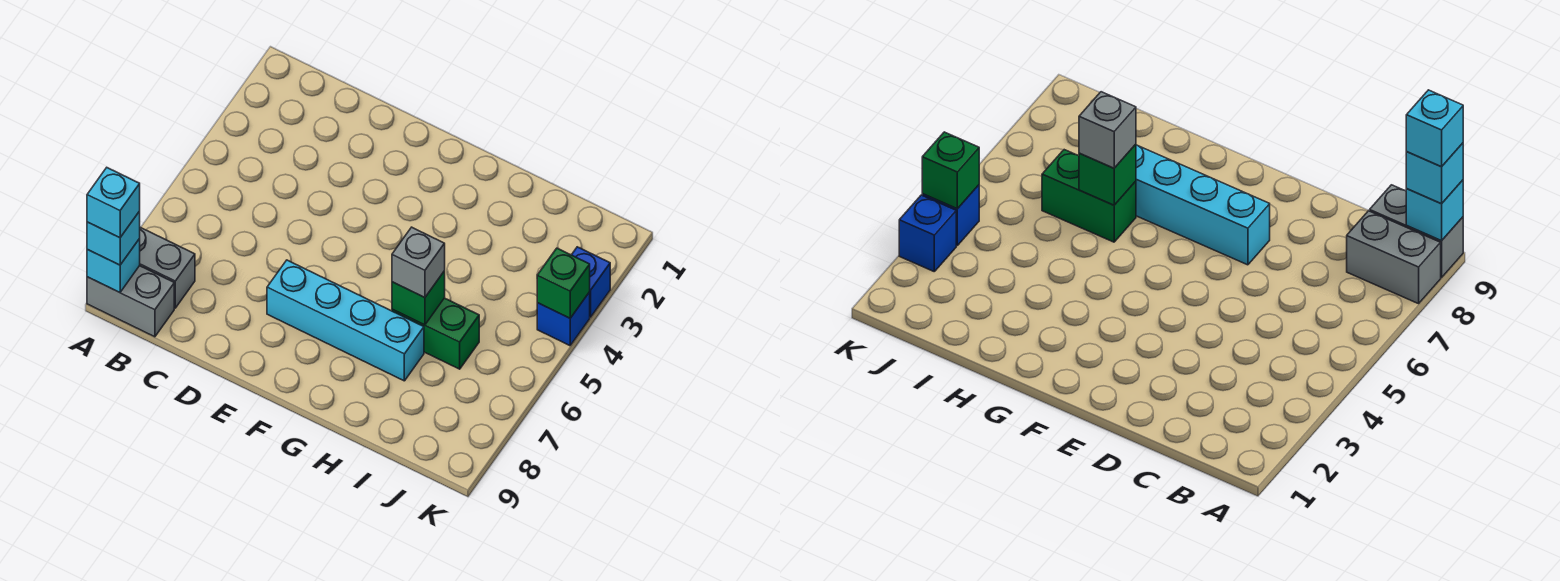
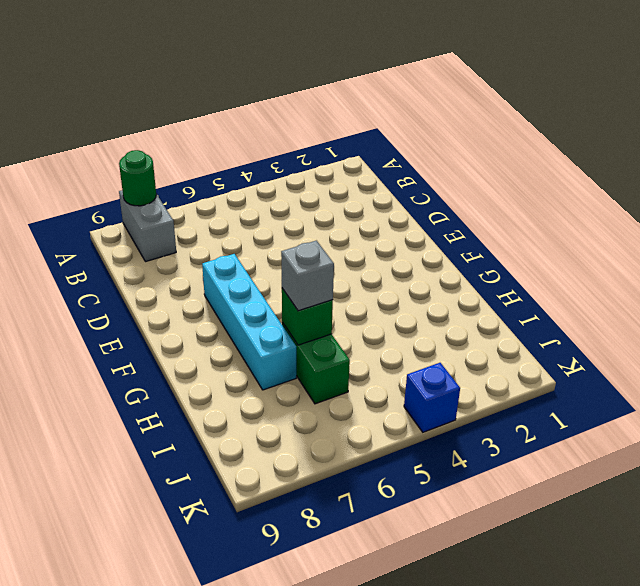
green 1x1 round brick [119,150,156,206] -> none
none -> grey 1x2 brick [87,266,174,337]
none -> blue 1x1 brick [572,247,610,317]
none -> cyan 1x1 brick [87,239,140,292]

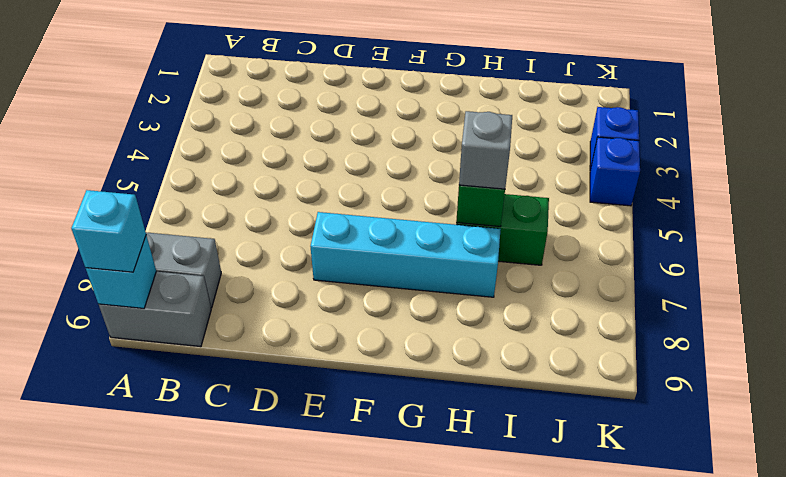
none -> green 1x1 brick [537,248,590,318]
none -> cyan 1x1 brick [87,168,140,238]

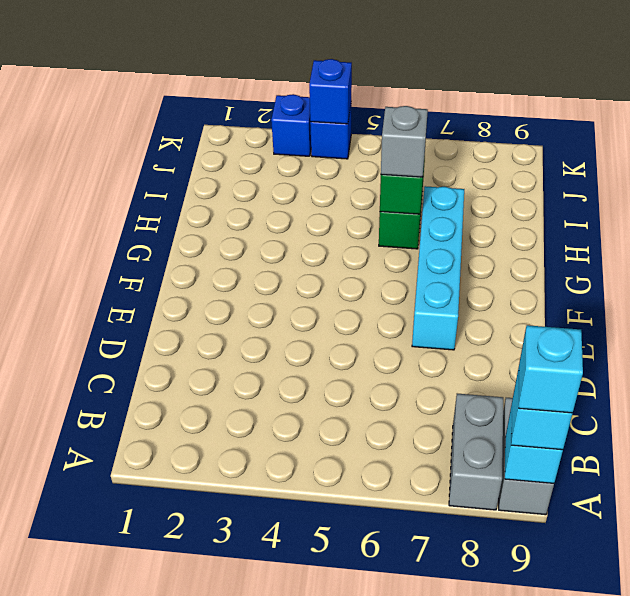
blue 1x1 brick [309,59,352,124] -> green 1x1 brick [537,248,590,318]

